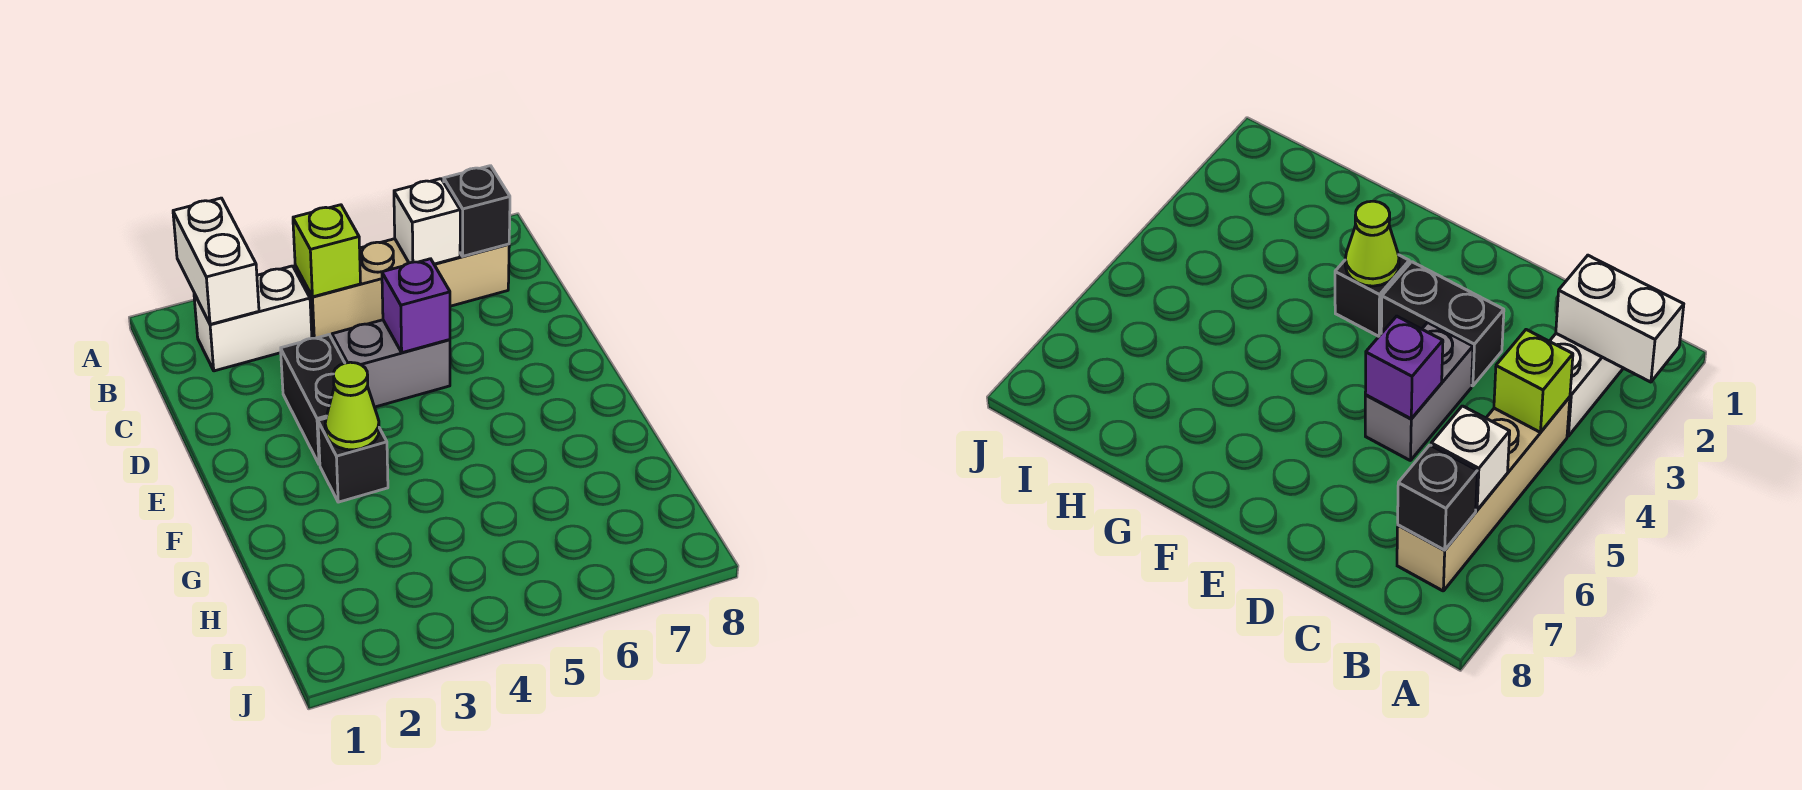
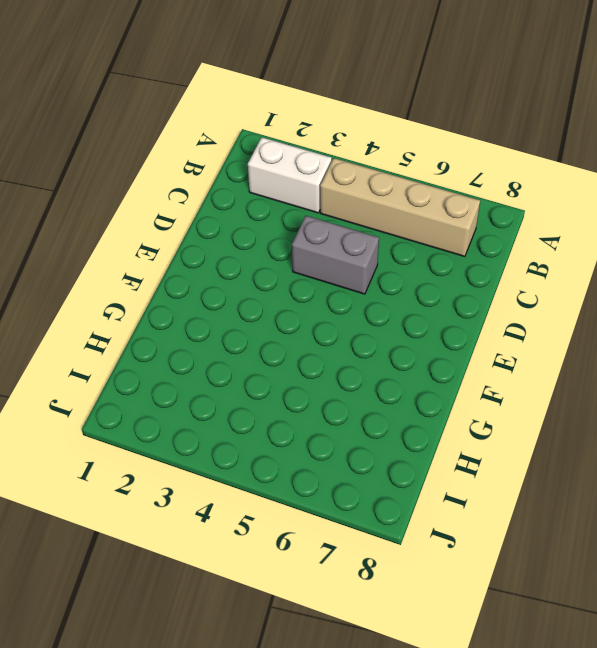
none -> black 1x2 brick [281,335,345,465]
none -> black 1x1 brick [318,418,388,502]

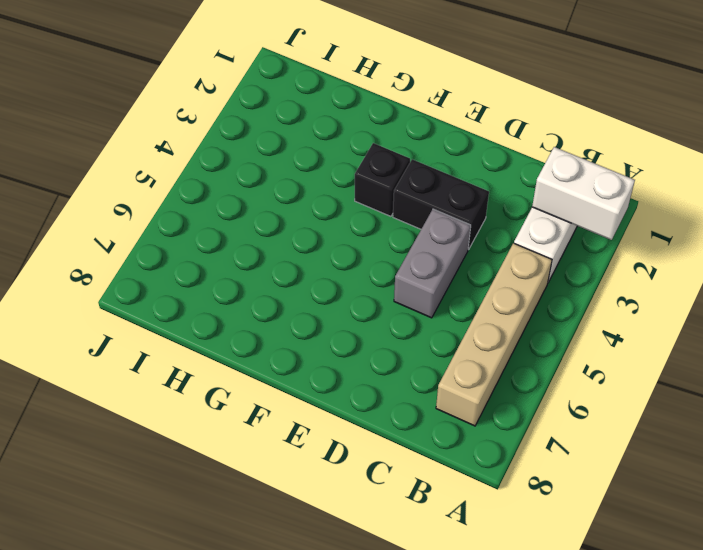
none -> lime 1x1 brick [293,205,361,297]
none -> white 1x1 brick [394,179,460,264]

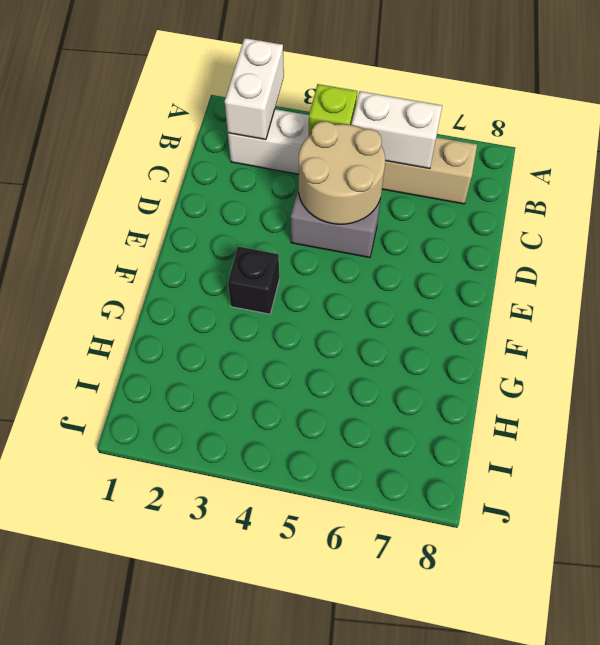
white 1x2 brick [352,91,442,169] -> white 1x1 brick [394,179,460,264]
tan 2x2 round brick [299,121,385,224] -> purple 1x1 brick [382,259,450,353]
none -> black 1x2 brick [281,335,345,465]
none -> black 1x1 brick [444,166,510,256]

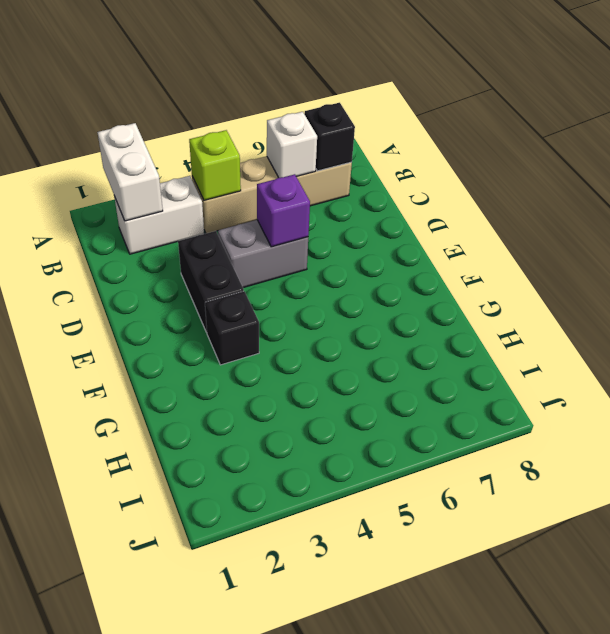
none -> lime 1x1 cone [325,362,379,450]

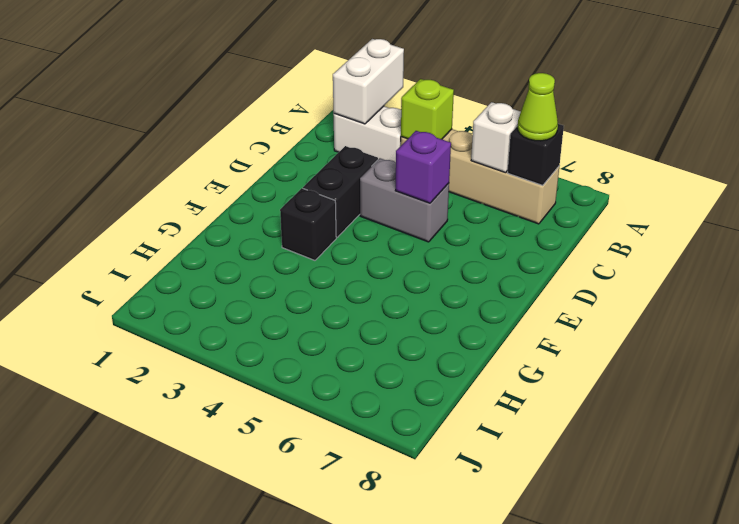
lime 1x1 cone [518,73,558,141] -> lime 1x1 cone moved to [325,362,379,450]

